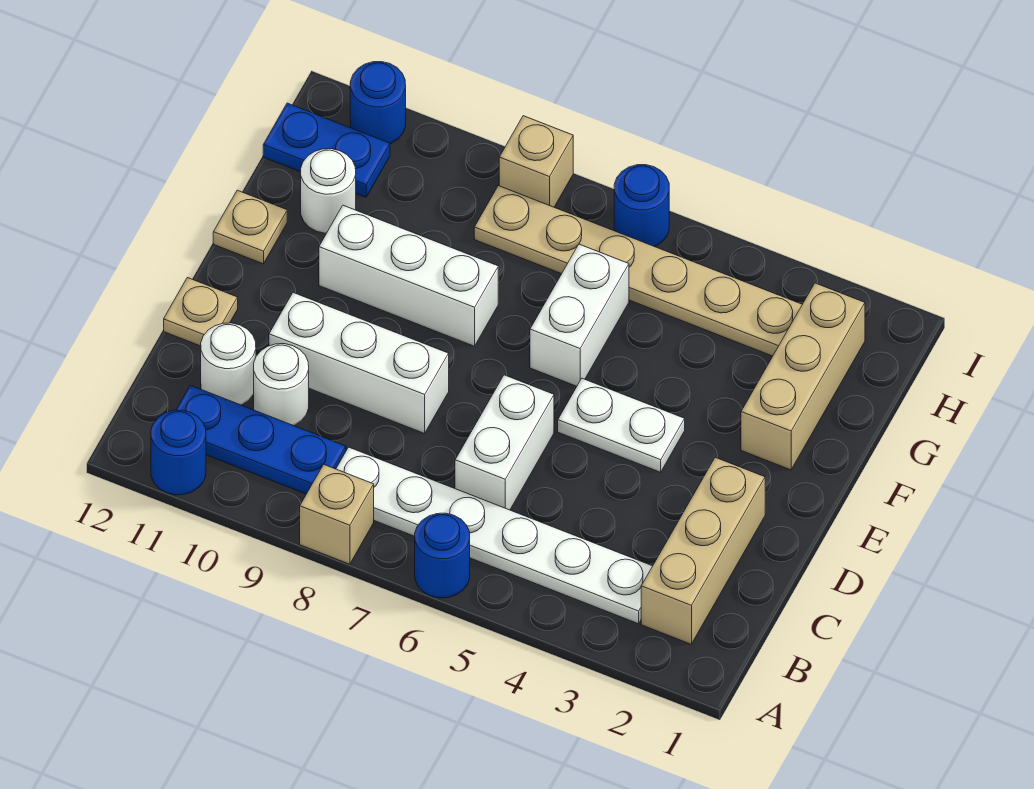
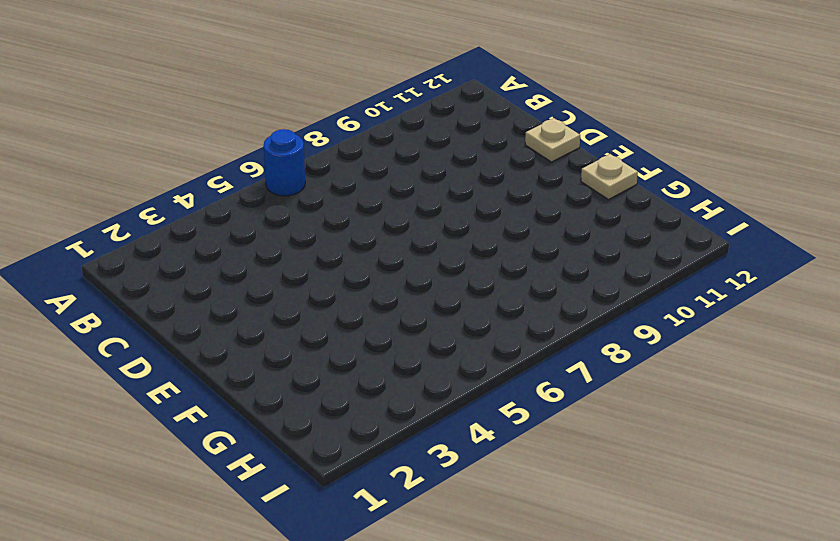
none -> tan 1x1 brick [300,465,374,564]
none -> blue 1x1 round brick [151,410,206,495]
none -> tan 1x3 brick [641,457,765,644]

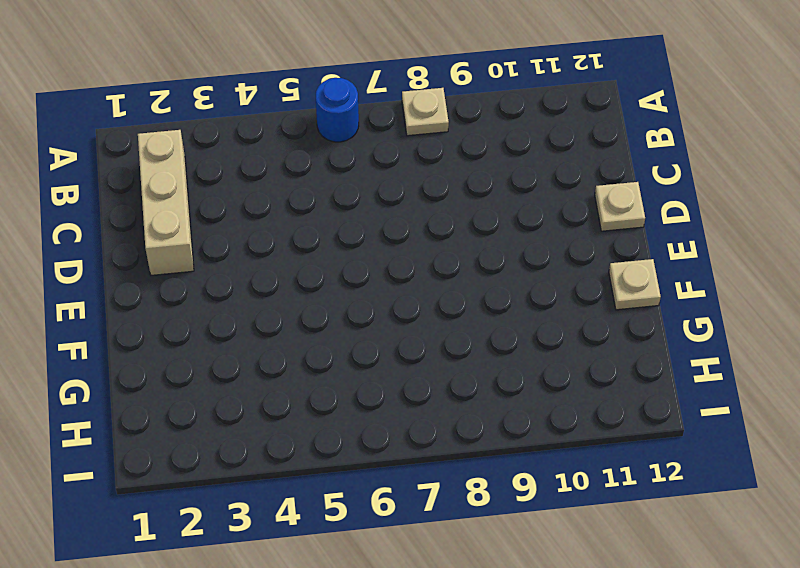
tan 1x1 plate [402,88,449,136] -> tan 1x1 brick [300,465,374,564]
none -> blue 1x1 round brick [151,410,206,495]
none -> white 1x6 plate [336,447,652,624]
none -> blue 1x3 plate [176,385,346,494]

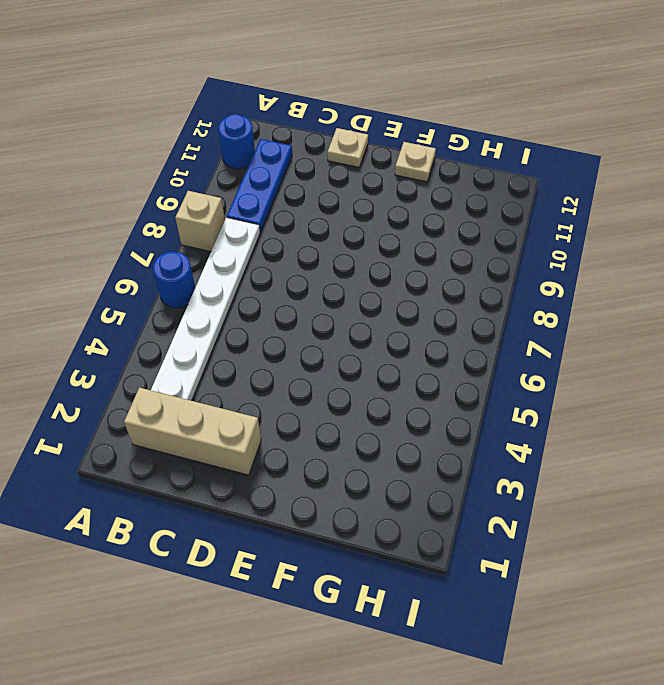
none -> white 1x2 brick [455,375,554,510]
none -> white 1x1 round brick [254,344,309,426]
none -> white 1x1 round brick [201,323,256,405]

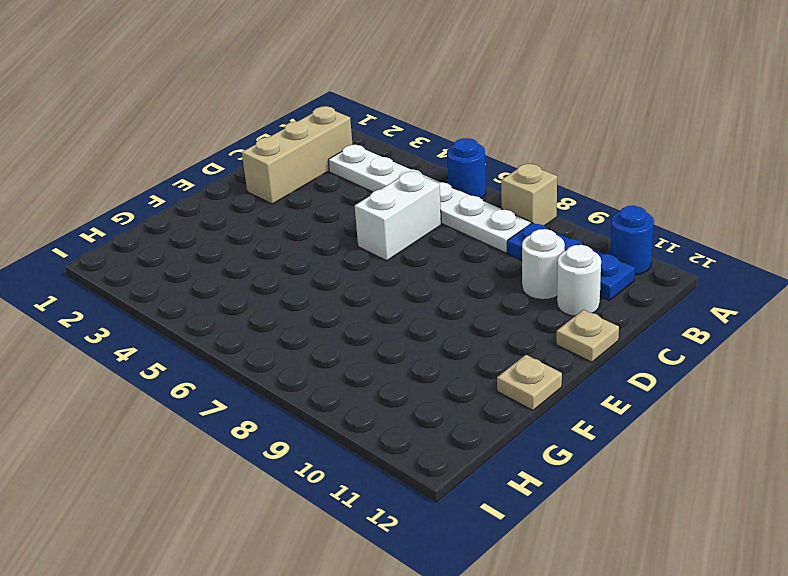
none -> white 1x3 brick [269,293,449,433]
none -> white 1x2 plate [558,378,685,472]
none -> tan 1x3 brick [741,283,865,470]

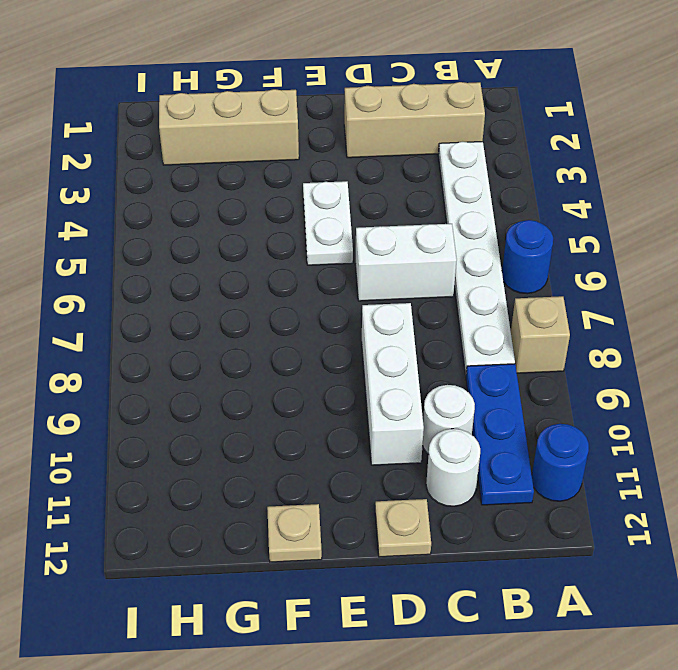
none -> white 1x2 brick [530,244,629,386]
none -> white 1x3 brick [319,205,498,346]
none -> white 1x1 round brick [301,149,356,233]

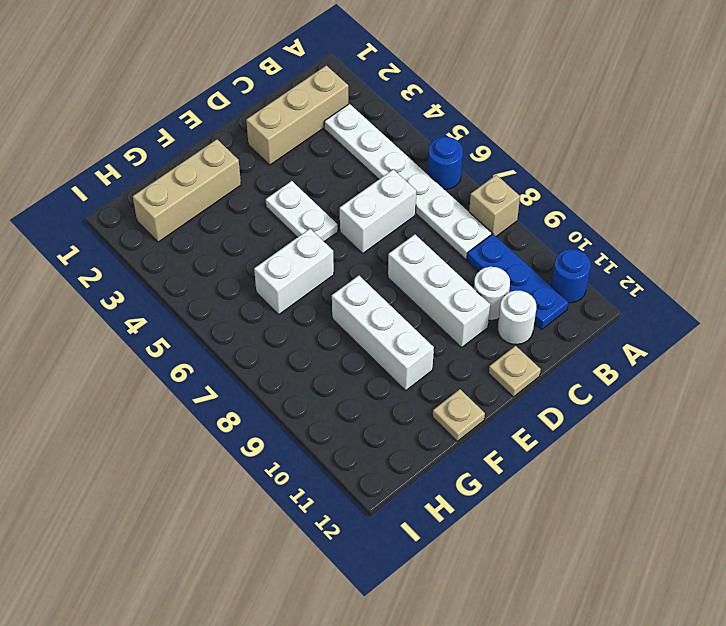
none -> white 1x1 round brick [301,149,356,233]
none -> tan 1x6 plate [474,186,802,356]
none -> blue 1x2 plate [263,103,390,197]

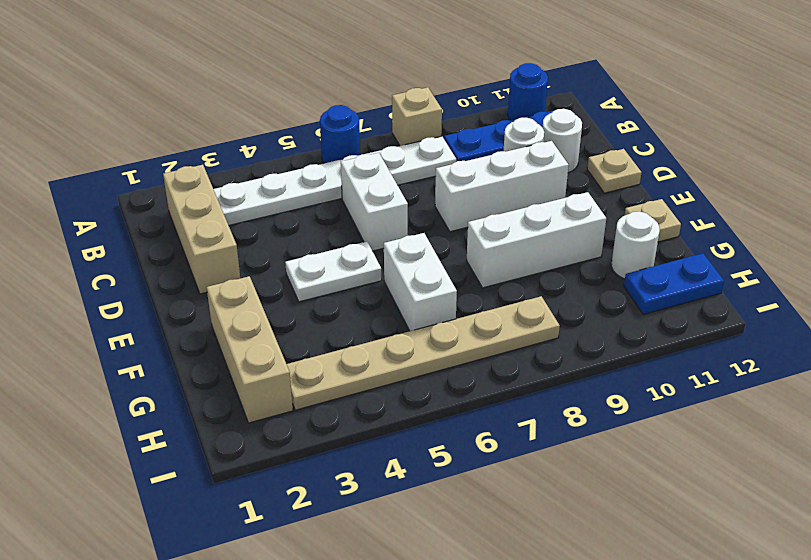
none -> blue 1x1 round brick [614,165,669,247]
none -> tan 1x1 brick [499,116,573,207]
none -> blue 1x1 round brick [350,62,406,144]

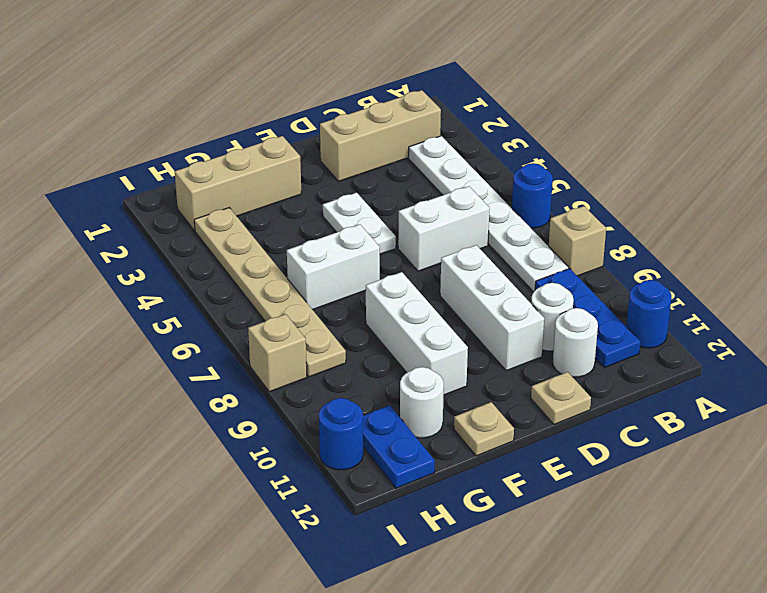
none -> blue 1x1 round brick [614,165,669,247]

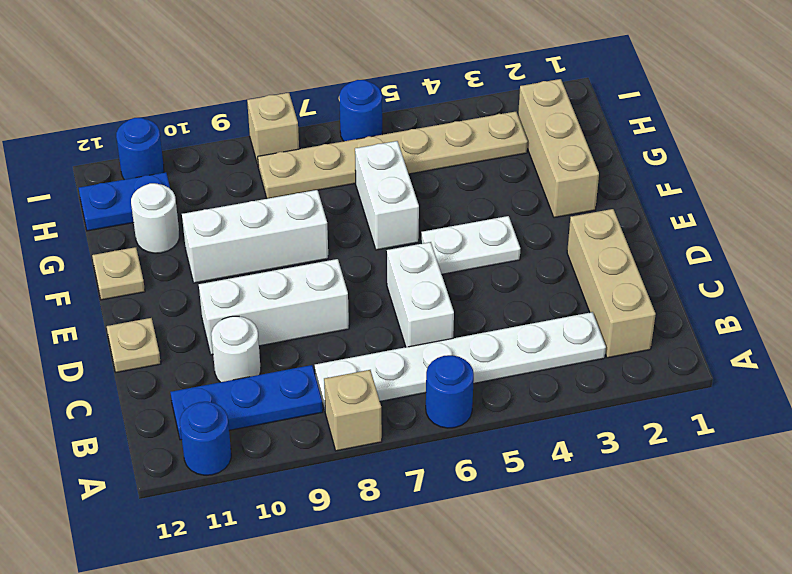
none -> white 1x1 round brick [201,323,256,405]

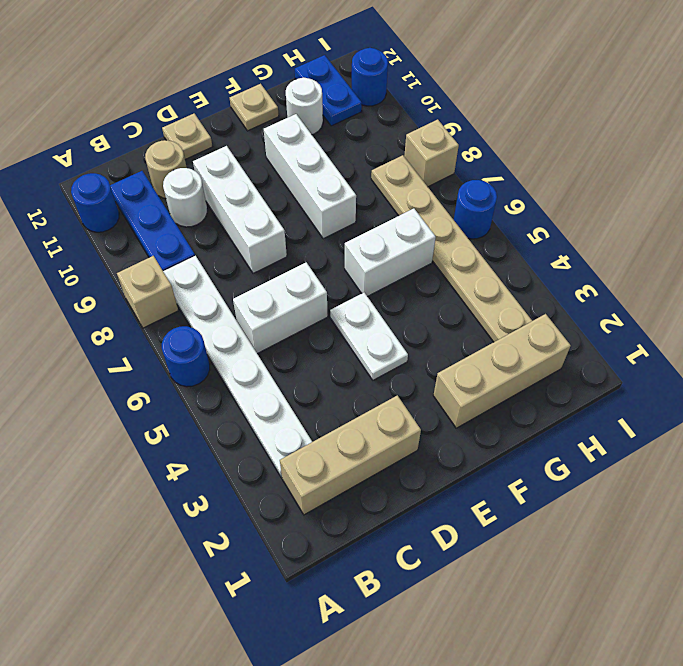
tan 1x1 round brick [145,140,187,199] -> white 1x1 round brick [201,323,256,405]

